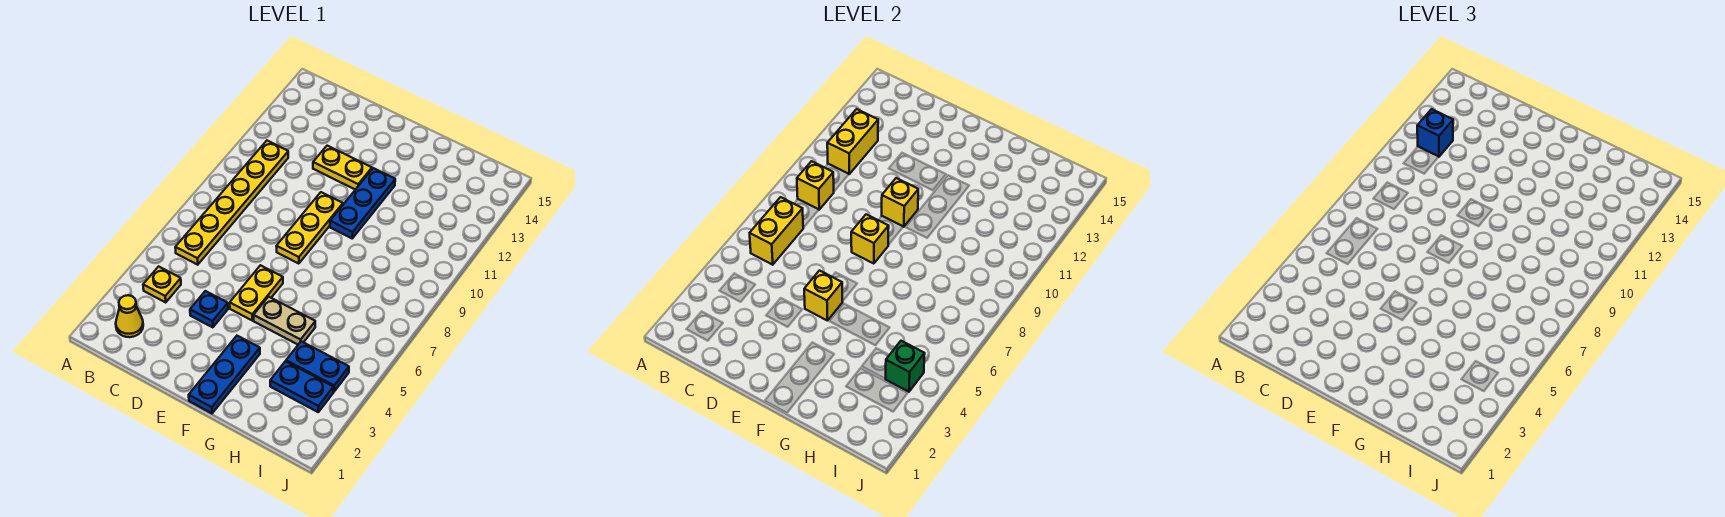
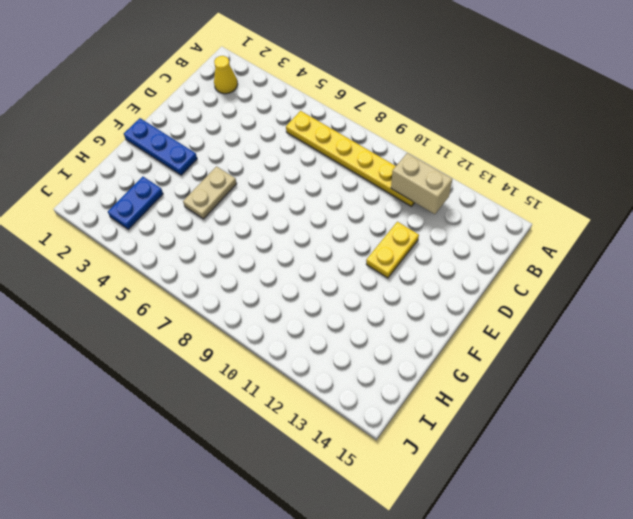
tan 1x2 brick [391,153,452,214] -> yellow 1x2 brick [827,109,878,174]
none -> yellow 1x1 plate [143,266,181,302]
none -> blue 1x1 plate [190,291,228,327]
none -> yellow 1x2 plate [230,265,283,321]

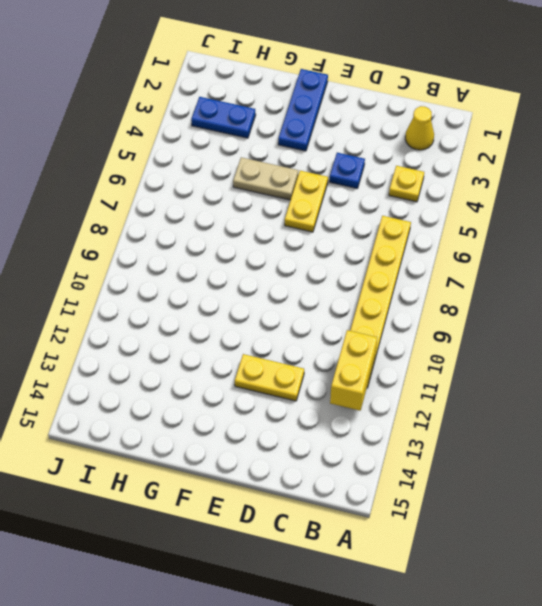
none -> yellow 1x3 plate [276,192,343,264]
none -> blue 1x3 plate [330,168,395,238]
none -> blue 1x2 plate [286,341,349,392]

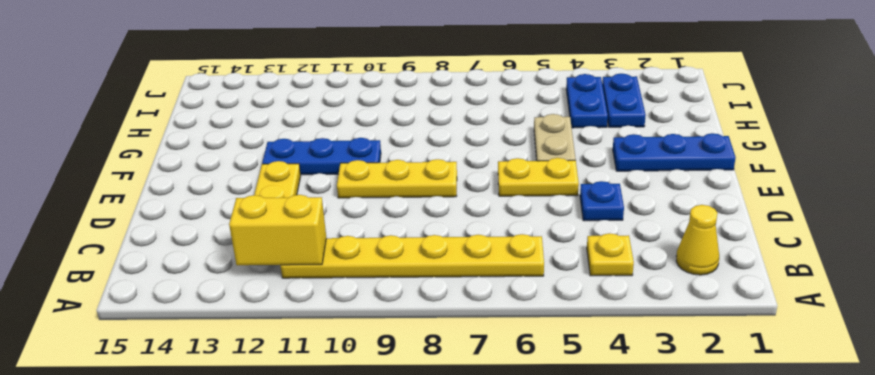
none -> yellow 1x2 brick [750,197,803,265]
none -> yellow 1x1 brick [797,161,834,210]
none -> yellow 1x1 brick [804,271,842,321]

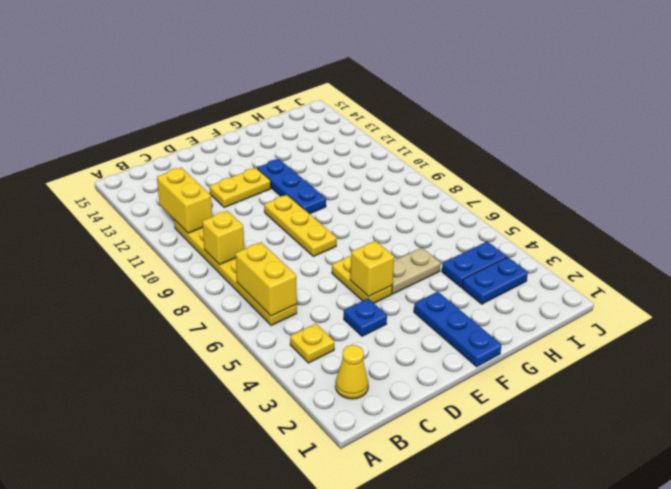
none -> yellow 1x1 brick [851,214,889,264]
none -> yellow 1x1 brick [882,178,918,227]
none -> green 1x1 brick [886,341,925,392]

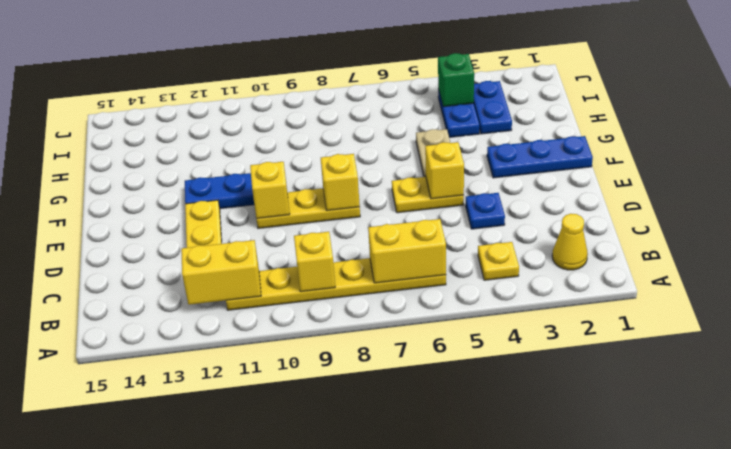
none -> blue 1x1 brick [1417,109,1453,157]

